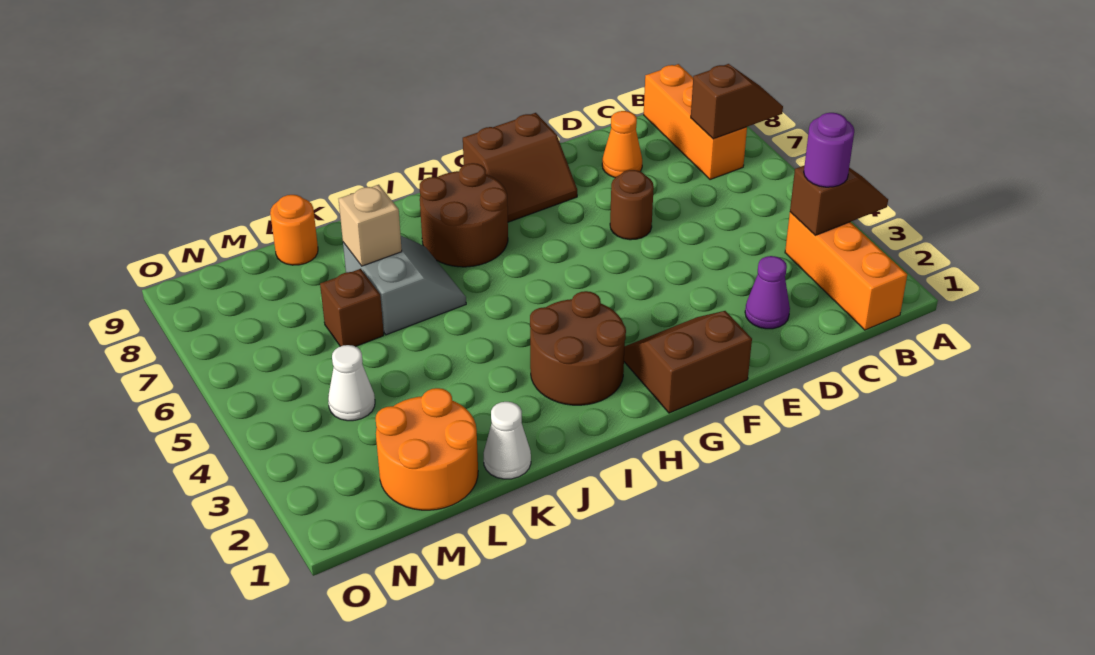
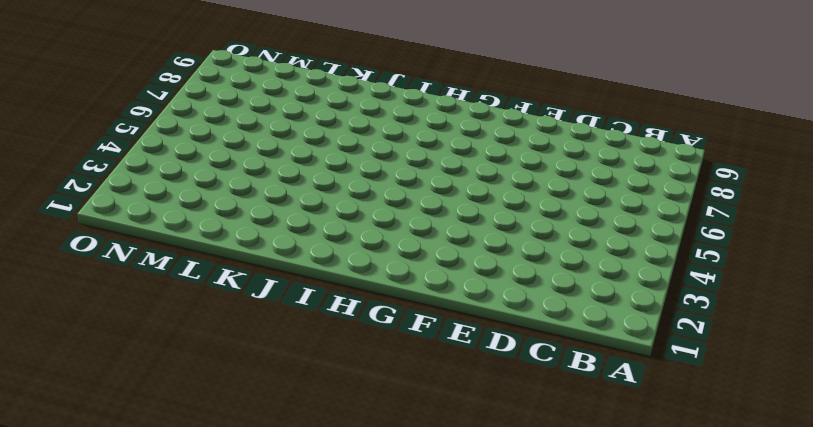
none -> orange 1x3 brick [785,212,907,330]
none -> orange 1x3 brick [644,64,747,180]
none -> purple 1x1 cone [745,256,790,329]

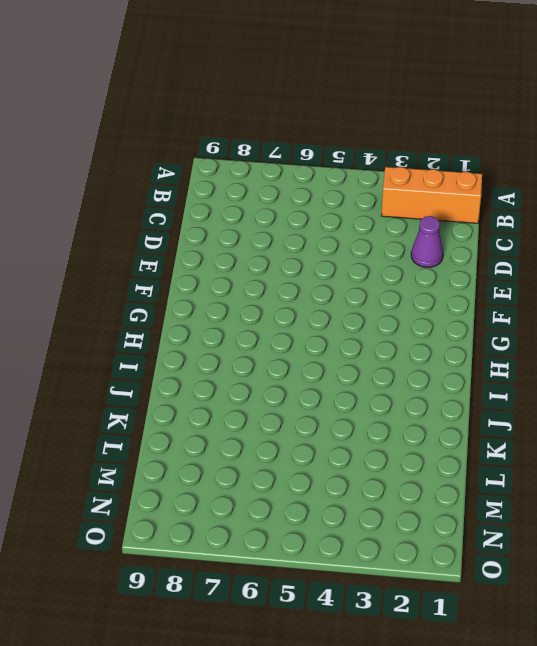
none -> orange 1x3 brick [644,64,747,180]
none -> orange 1x1 cone [602,111,642,178]
none -> brown 1x1 round brick [610,170,654,240]

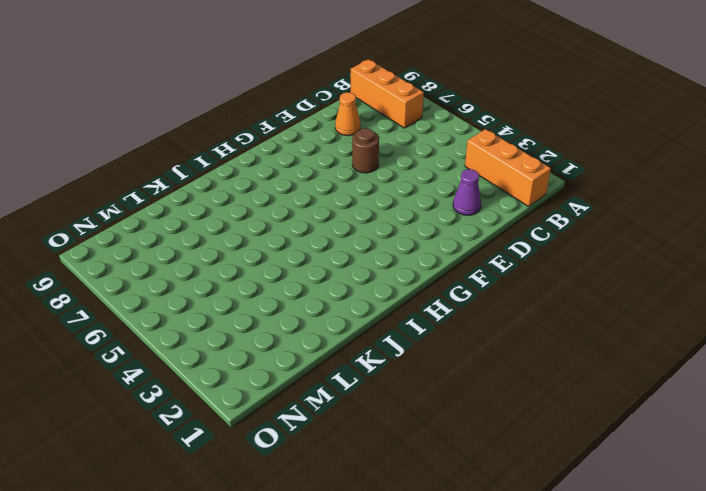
none -> brown 2x2 slope [624,311,752,413]
none -> brown 2x2 slope [463,113,577,222]
none -> brown 2x2 round brick [530,291,626,405]

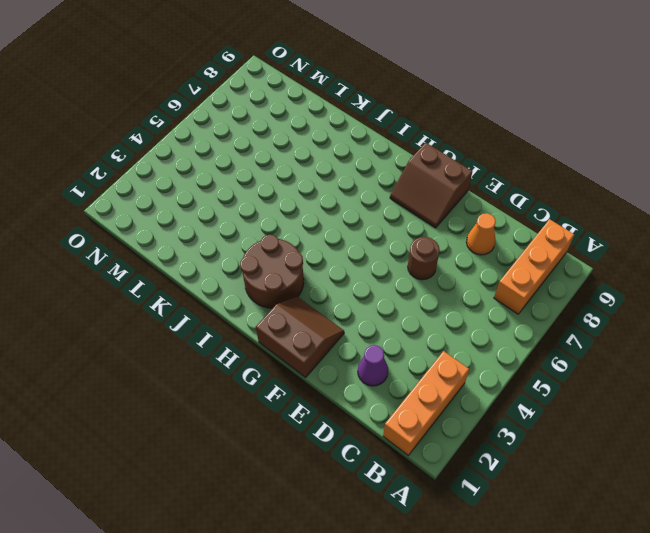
none -> brown 2x2 round brick [420,163,508,267]
none -> grey 2x2 slope [343,236,466,335]
none -> white 1x1 cone [484,402,531,479]

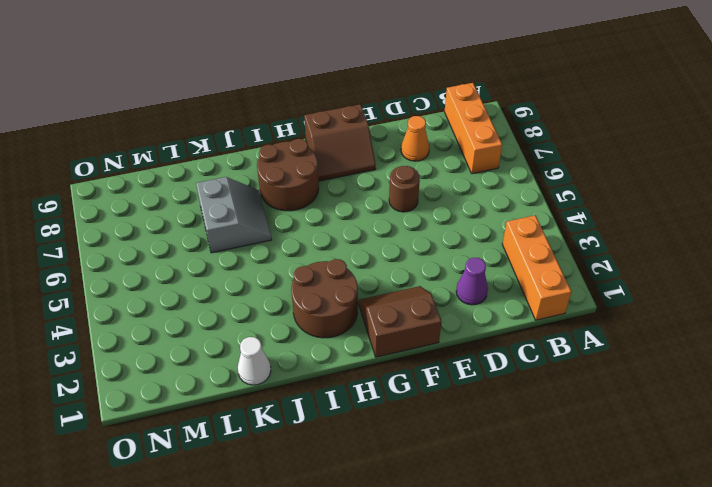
none -> orange 2x2 round brick [376,388,478,510]
none -> brown 1x1 brick [320,269,384,347]
none -> orange 1x1 round brick [270,195,318,265]

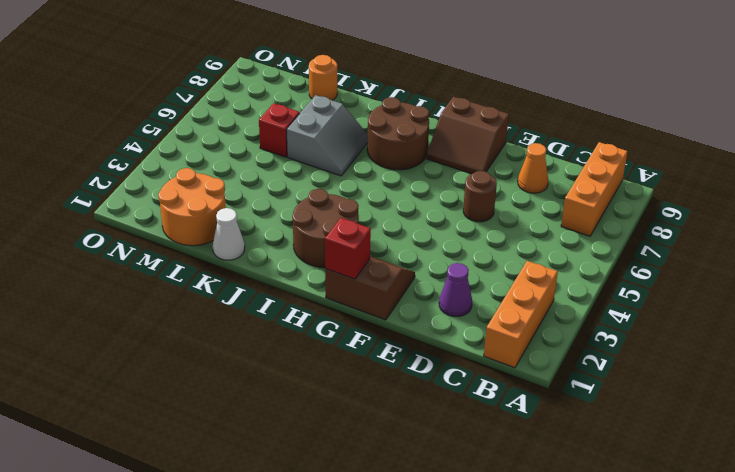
red 1x1 brick [325,218,371,279] -> none
red 1x1 brick [259,103,300,157] -> brown 1x1 brick [320,269,384,347]
none -> white 1x1 cone [328,345,375,421]
none -> brown 1x2 slope [790,166,888,235]
none -> brown 1x2 slope [691,64,783,139]

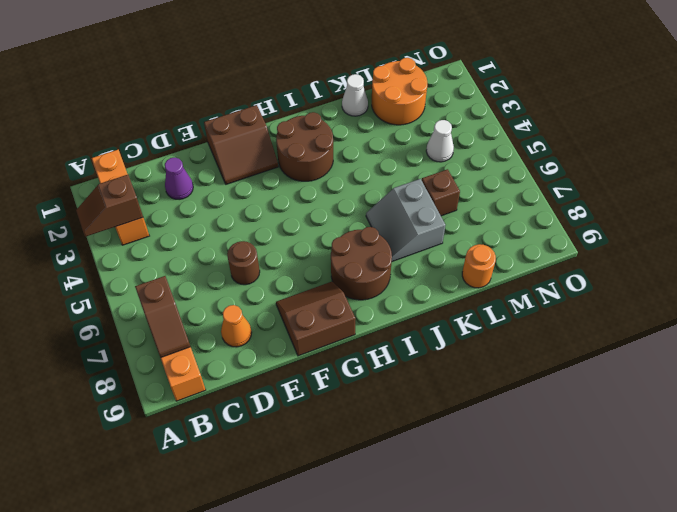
brown 1x2 slope [135,276,190,358] -> brown 1x2 slope turned to [691,64,783,139]
none -> tan 1x1 brick [339,185,402,266]
none -> purple 1x1 round brick [804,113,854,187]

